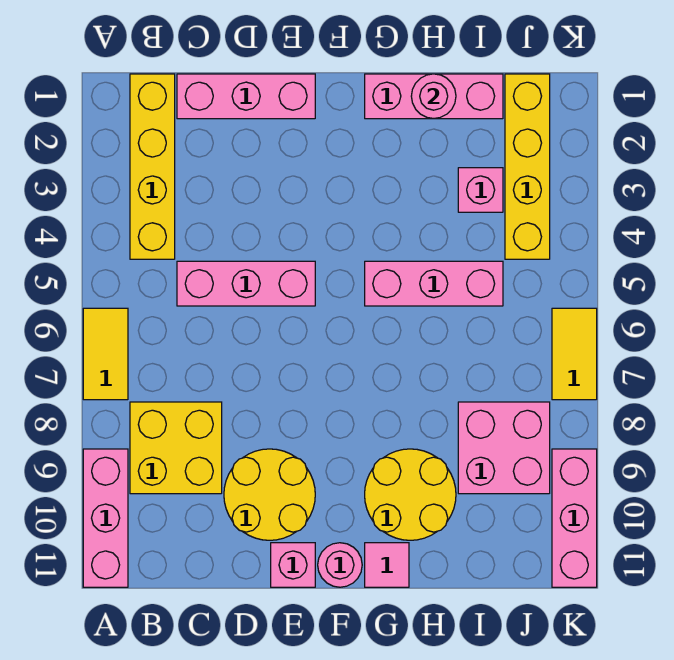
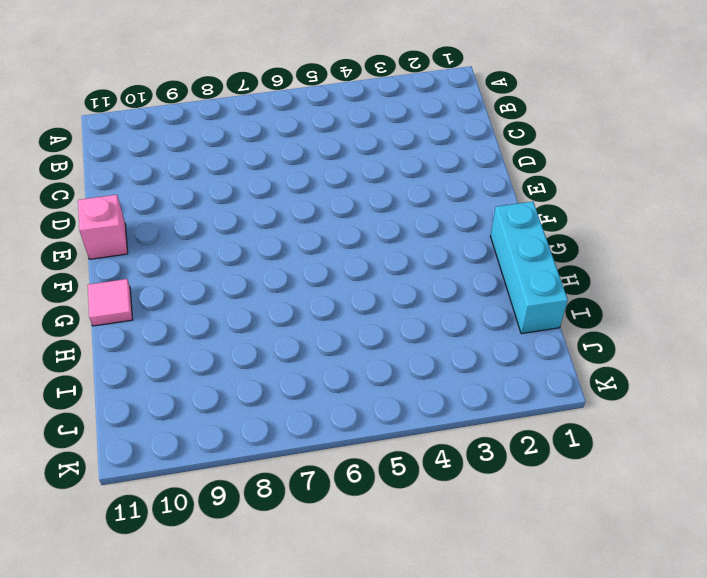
cyan 1x3 brick [490,201,568,334] -> pink 1x3 brick [365,74,503,119]
none -> yellow 1x2 tile [83,308,128,400]
none -> pink 1x3 brick [83,449,128,587]
none -> yellow 1x4 brick [130,74,175,259]

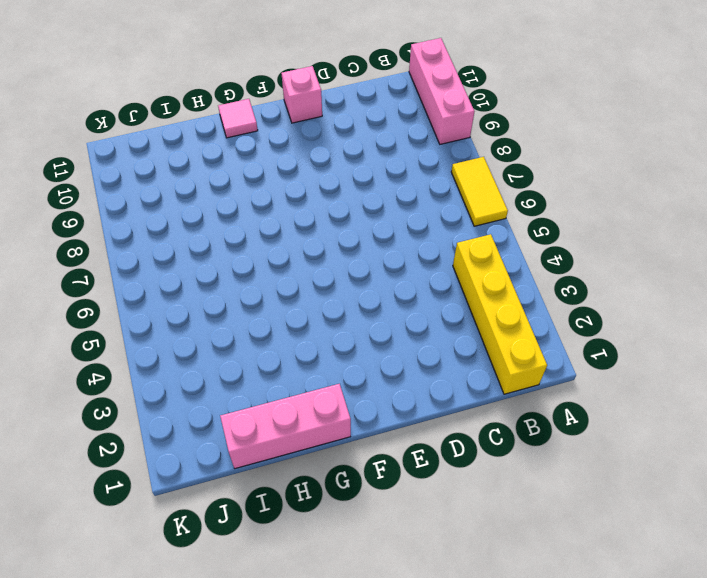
none -> yellow 2x2 brick [130,402,222,494]
none -> pink 1x3 brick [177,74,315,119]
none -> pink 1x3 brick [177,261,315,306]

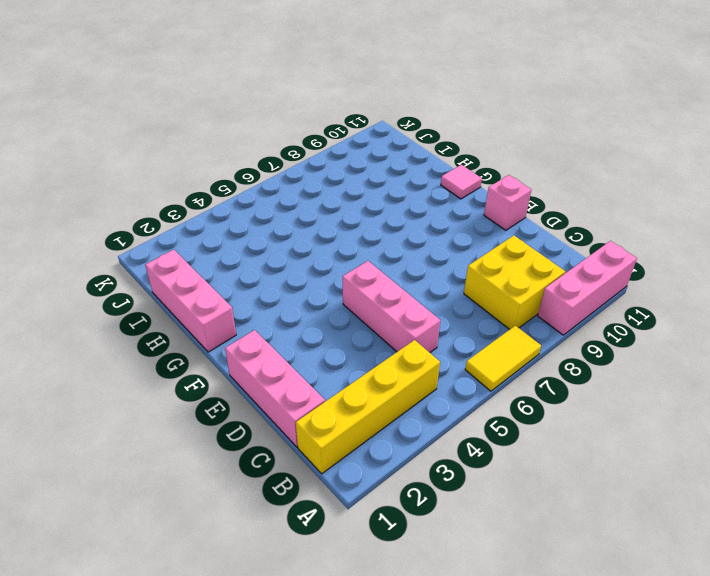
none -> yellow 2x2 round brick [224,449,315,540]
none -> pink 1x1 round brick [318,543,362,587]
none -> pink 1x3 brick [365,261,503,306]

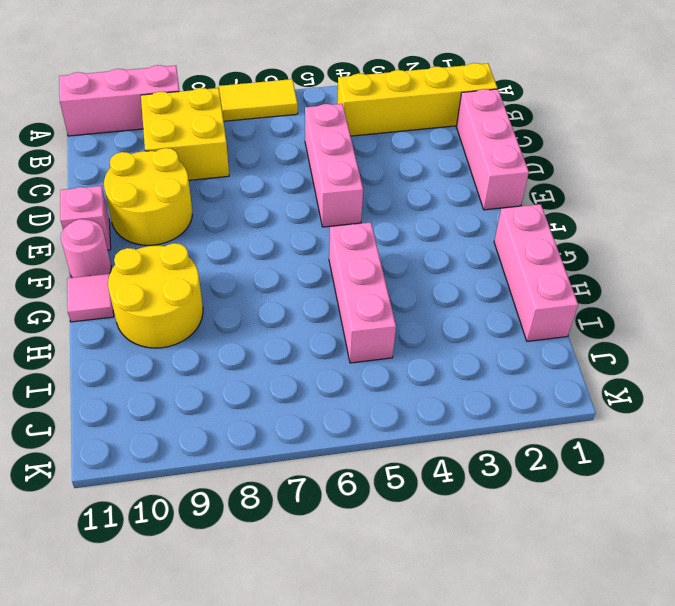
none -> pink 1x1 brick [458,168,503,212]
none -> pink 2x2 brick [458,402,550,494]
none -> yellow 1x4 brick [505,74,550,259]

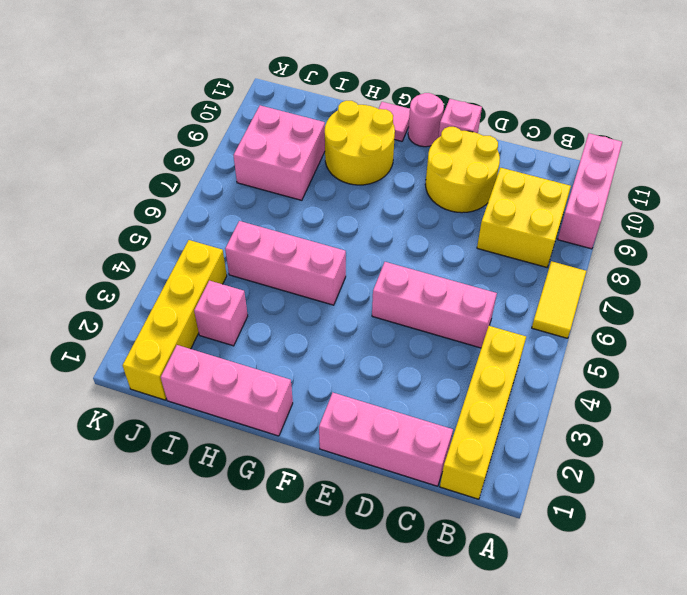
none -> yellow 1x2 tile [552,308,597,400]
none -> pink 1x3 brick [552,449,597,587]
none -> pink 1x1 round brick [411,74,456,119]

